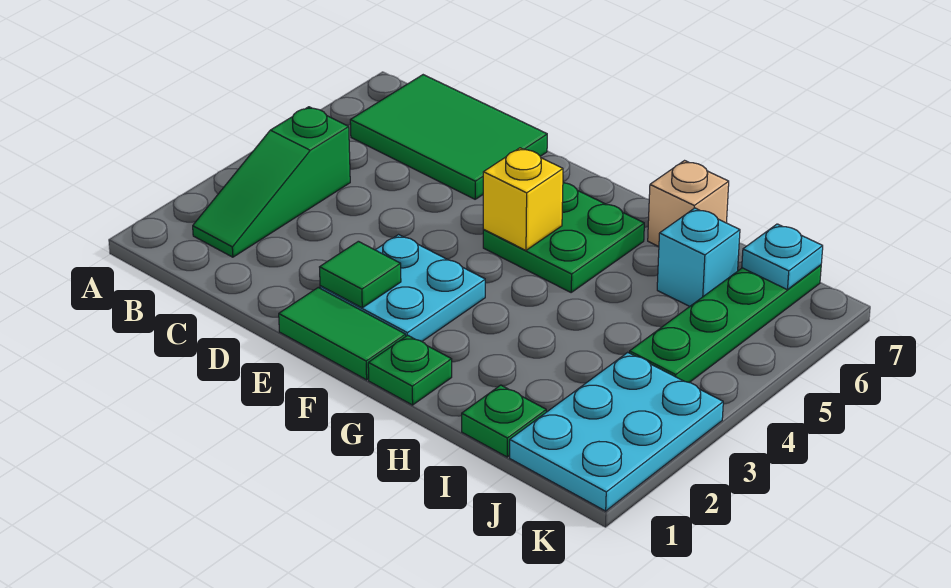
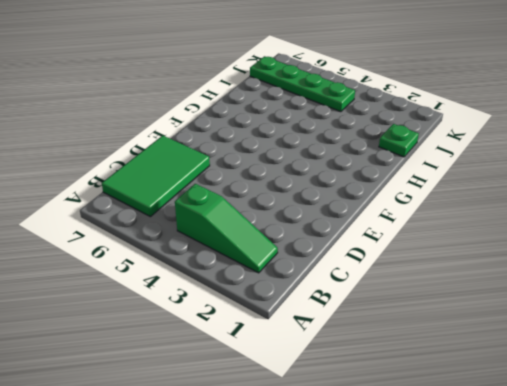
none -> green 1x2 tile [279,288,406,380]
none -> cyan 2x2 plate [320,235,485,341]
none -> green 2x2 plate [483,183,644,292]

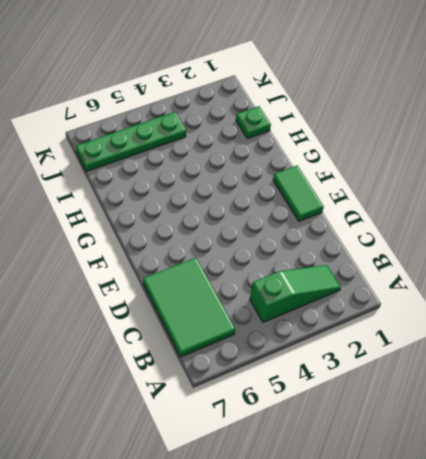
none -> cyan 2x2 plate [320,235,485,341]
none -> green 2x2 plate [483,183,644,292]
none -> green 1x1 plate [368,335,452,405]

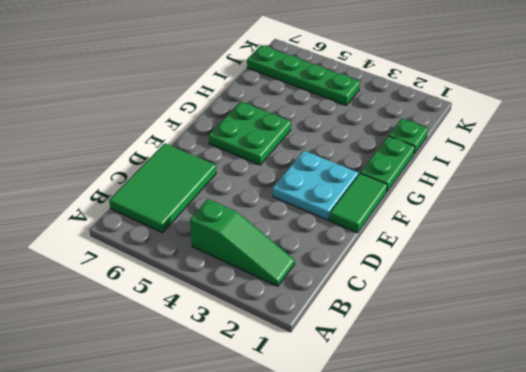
green 1x2 plate [360,136,415,192] -> green 1x1 plate [368,335,452,405]
none -> tan 1x1 brick [648,161,729,247]
none -> cyan 1x1 brick [657,208,740,307]
none -> cyan 2x3 plate [510,352,723,511]

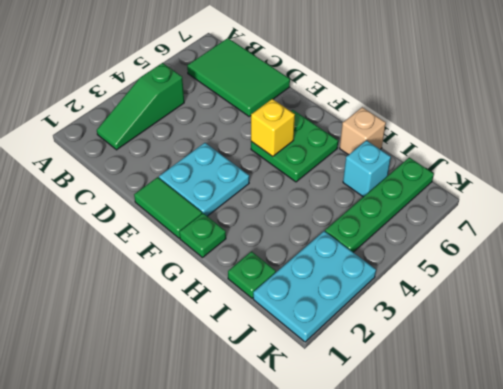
none -> green 1x1 tile [320,241,401,308]
none -> cyan 1x1 plate [742,224,823,290]

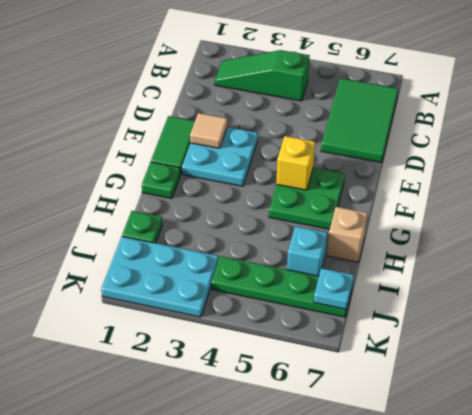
tan 1x1 tile [190,113,227,148] -> green 1x1 tile [320,241,401,308]

